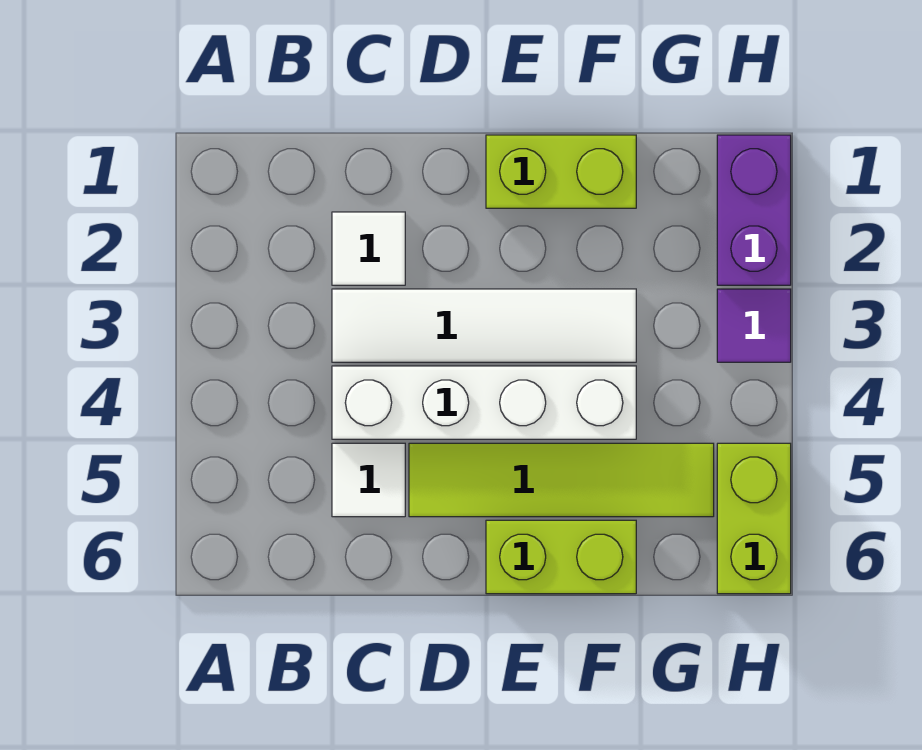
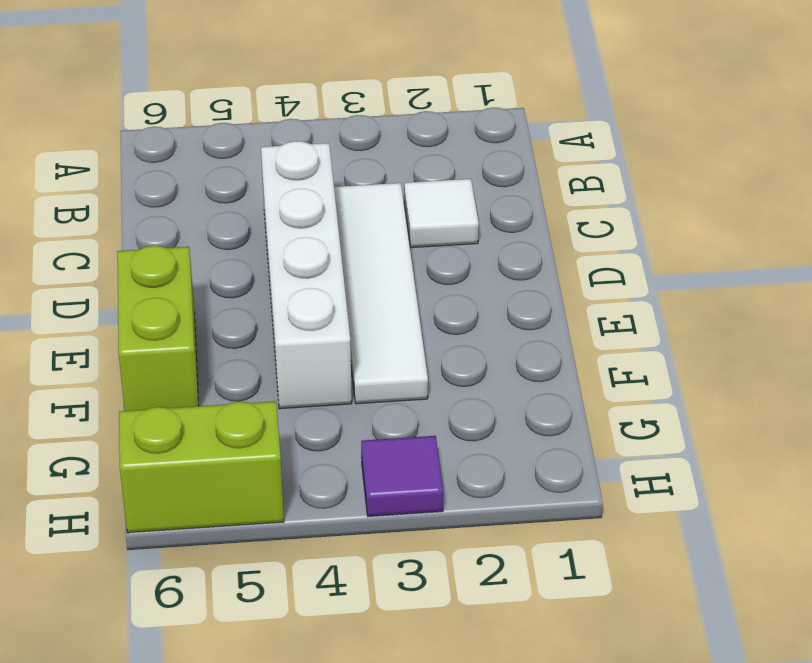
none -> white 1x1 tile [332,443,405,517]
none -> lime 1x4 tile [409,443,714,517]

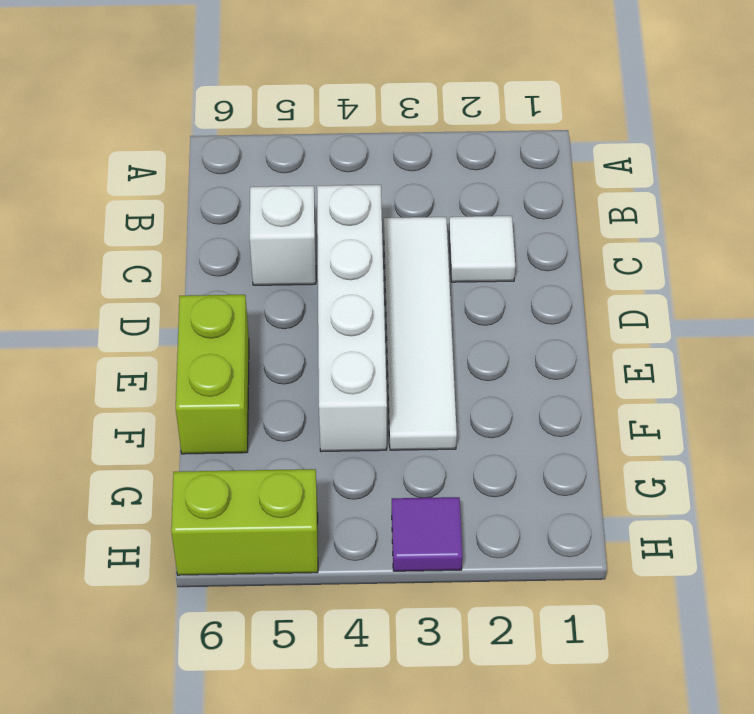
white 1x1 brick [250,186,316,285] -> white 1x1 tile [332,443,405,517]
none -> lime 1x4 tile [409,443,714,517]
none -> lime 1x2 brick [486,135,636,208]

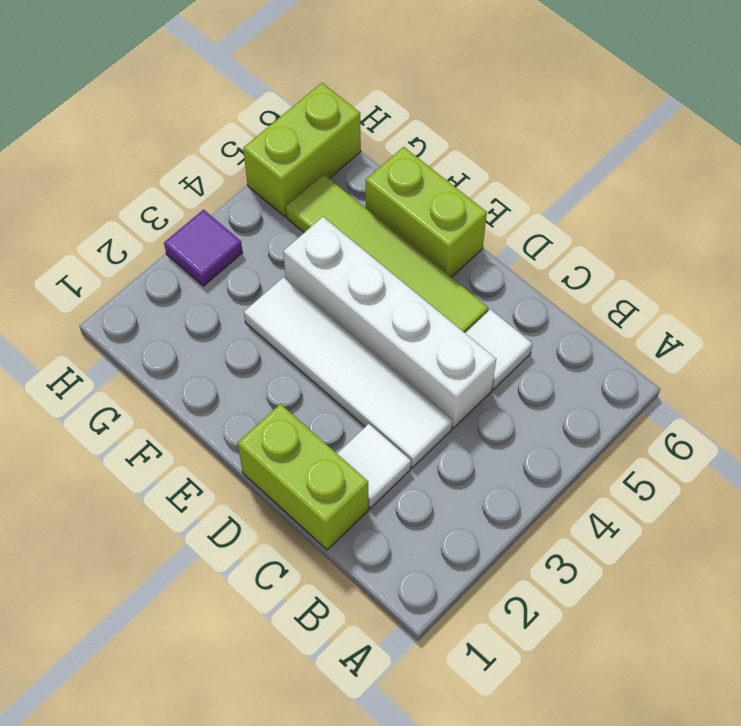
lime 1x2 brick [238,404,368,550] -> lime 1x2 brick moved to [486,135,636,208]
none -> purple 1x2 brick [717,135,791,285]

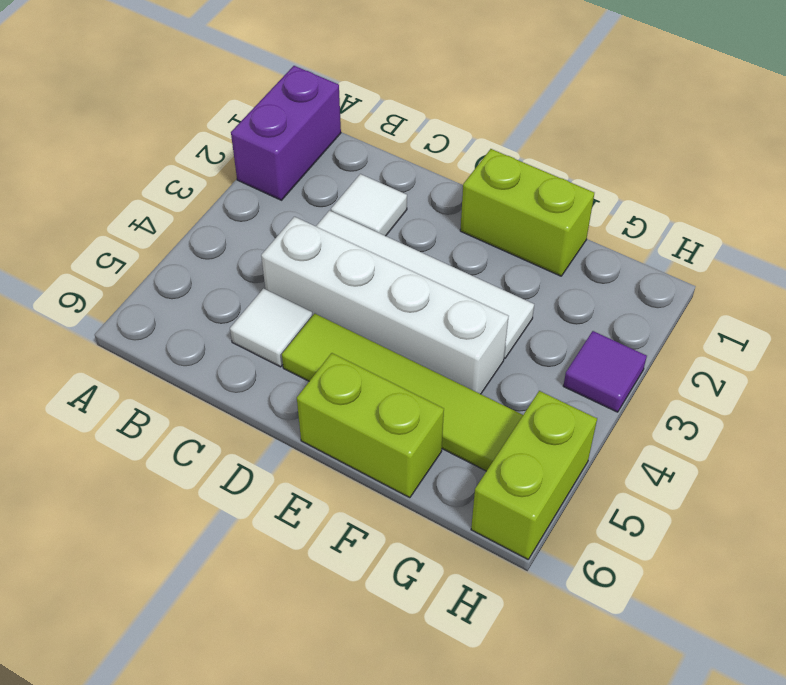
purple 1x2 brick [231,66,341,200] -> purple 1x2 brick moved to [717,135,791,285]

